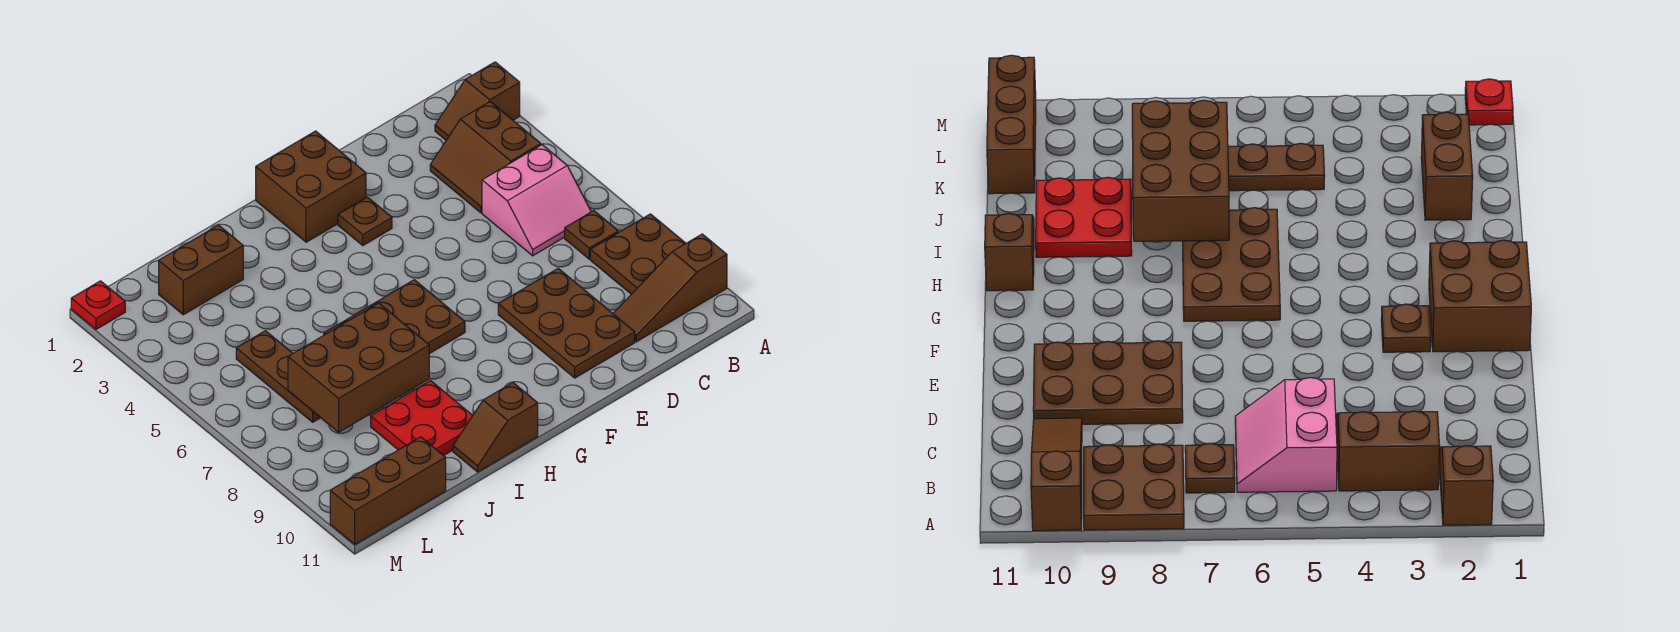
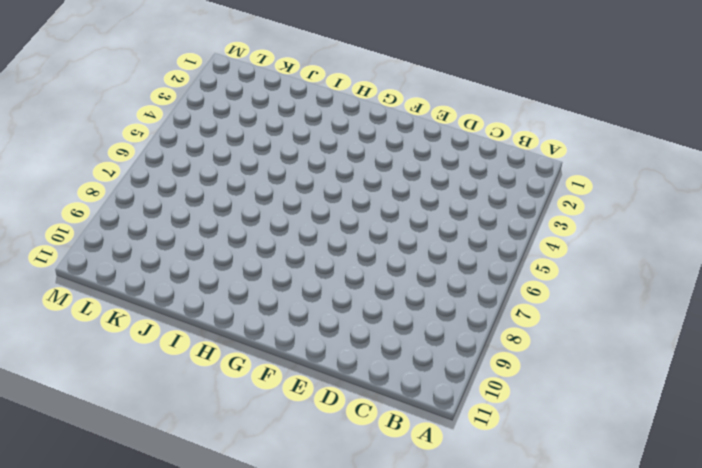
none -> brown 1x2 slope [435,62,520,140]
none -> brown 2x2 plate [590,214,686,294]
none -> brown 1x3 slope [613,234,727,342]

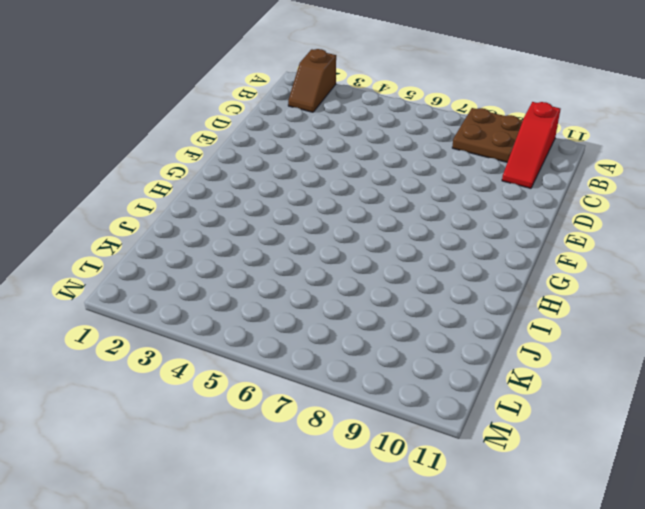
red 1x3 slope [502,102,560,188] -> brown 1x3 slope [613,234,727,342]
none -> brown 2x2 slope [430,102,541,213]
none -> pink 2x2 slope [482,145,591,256]
none -> brown 1x1 plate [565,211,618,259]

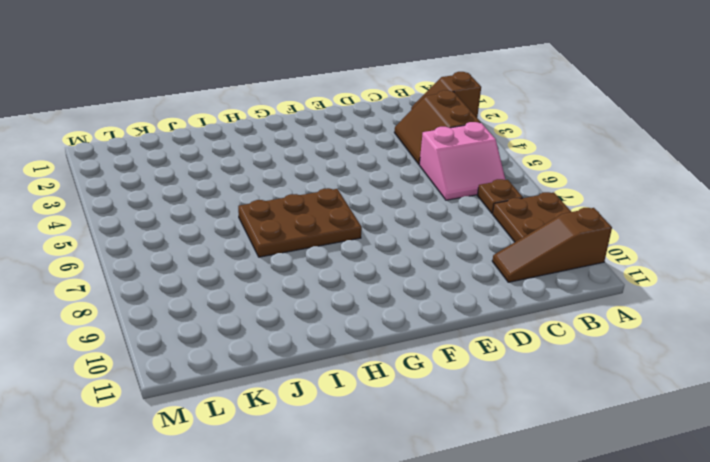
none -> brown 2x3 plate [498,268,635,378]
none -> brown 2x2 brick [256,131,366,242]
none -> brown 1x1 plate [338,197,392,245]

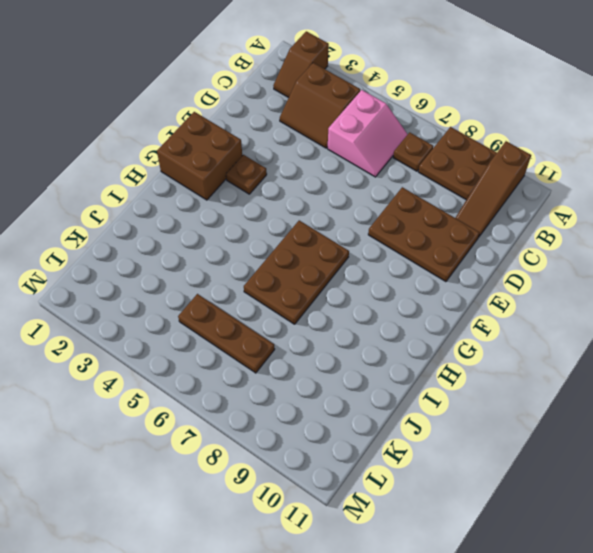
none -> brown 1x2 slope [453,383,538,472]
none -> red 2x2 plate [371,381,473,456]
none -> brown 1x2 brick [159,225,243,315]

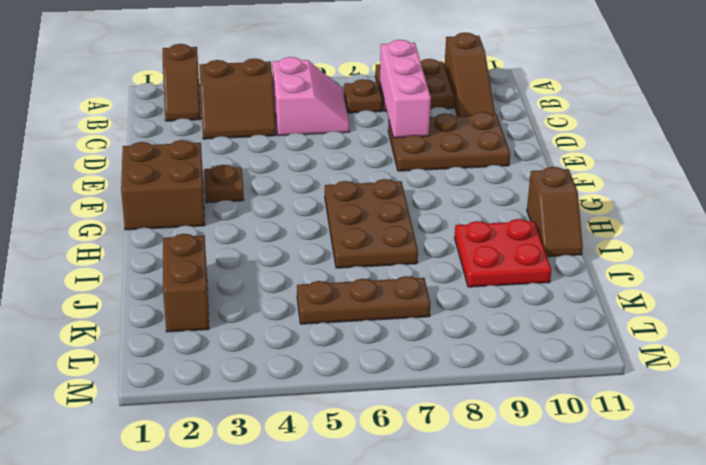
pink 1x3 brick [380,40,431,138] -> none
none -> brown 1x3 brick [330,437,446,544]
none -> red 1x1 plate [71,281,125,329]
none -> brown 2x3 brick [288,303,429,432]

